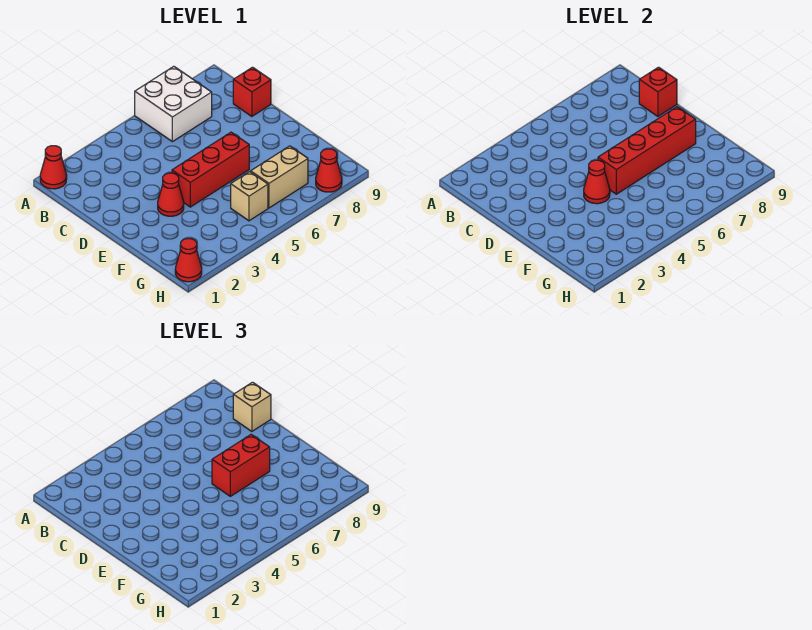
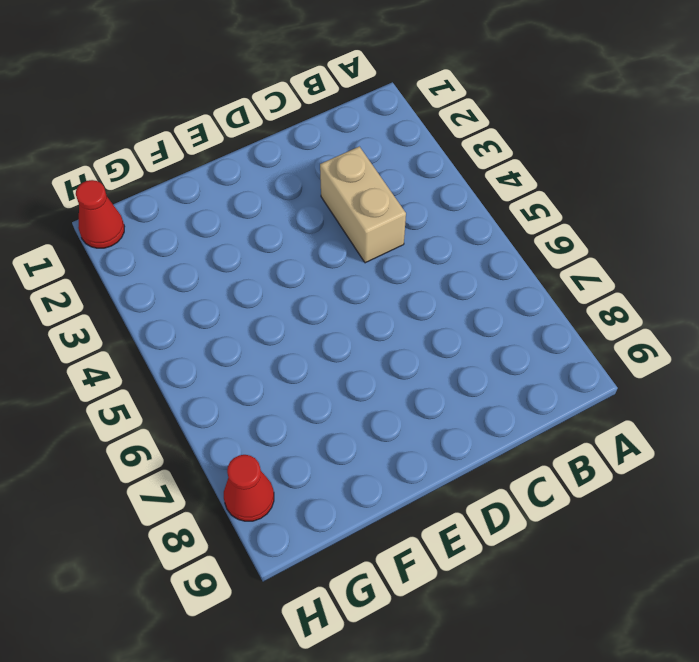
tan 1x2 brick [320,146,406,263] -> tan 1x2 brick moved to [251,146,308,208]
none -> red 1x1 cone [40,146,67,189]
none -> white 2x2 brick [135,66,212,142]
none -> red 1x1 brick [233,67,271,116]

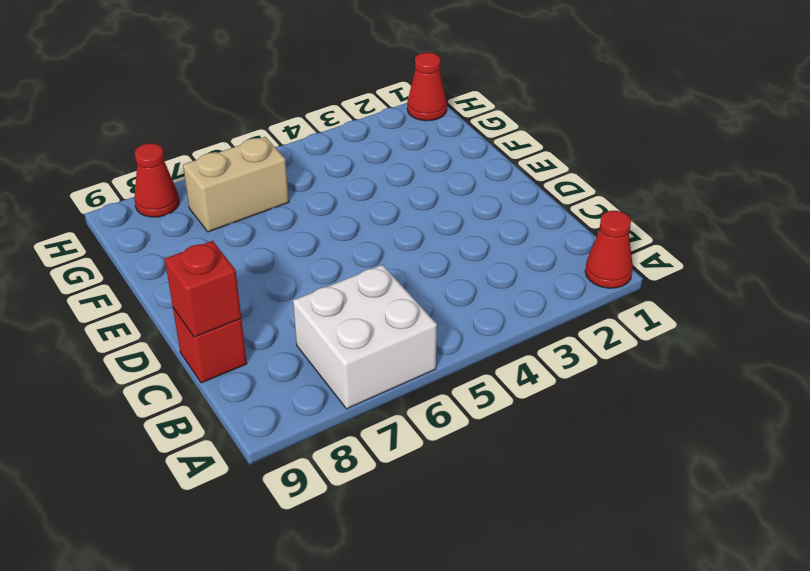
none -> red 1x1 cone [158,173,184,216]
none -> red 1x3 brick [172,132,249,207]
none -> tan 1x1 brick [231,172,268,221]

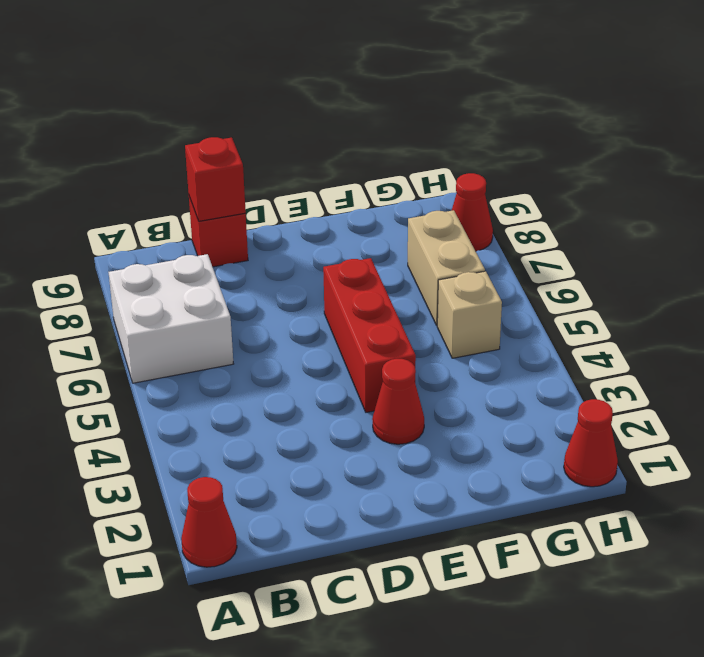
none -> red 1x1 cone [584,160,610,204]
none -> red 1x4 brick [598,107,696,194]
none -> tan 1x1 brick [233,382,271,431]

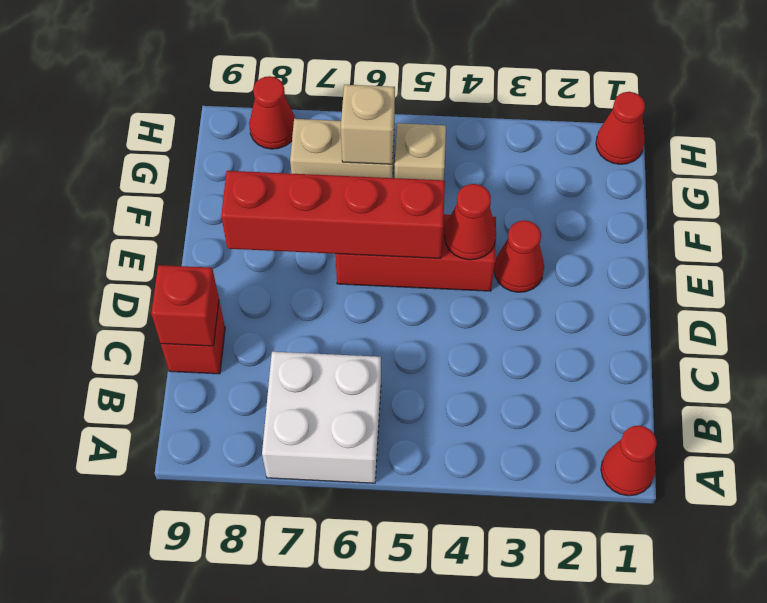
tan 1x1 brick [341,85,395,164] -> tan 1x1 brick moved to [233,382,271,431]
none -> red 1x2 brick [212,435,270,496]

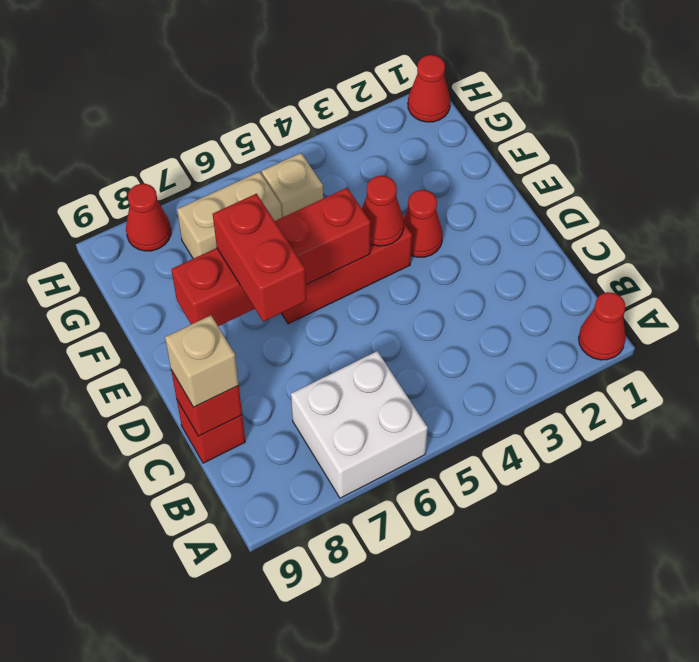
red 1x2 brick [213,194,307,322] -> red 1x2 brick turned to [212,435,270,496]

